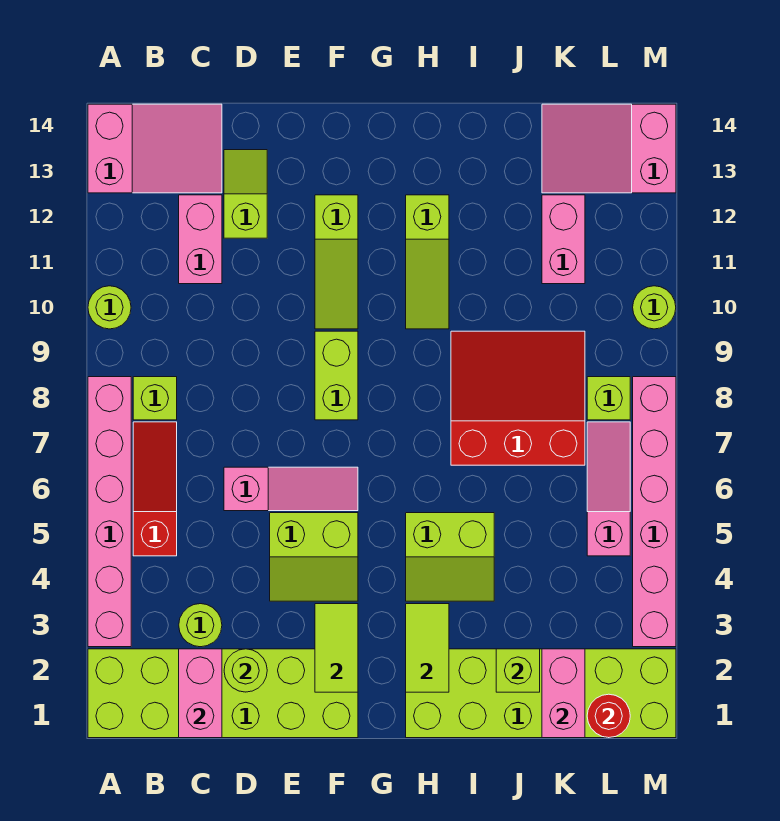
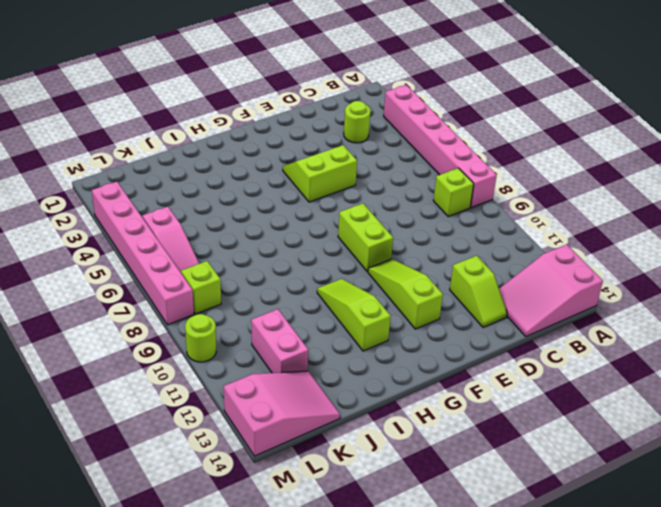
none -> lime 2x6 brick [88,649,358,738]
none -> lime 1x1 round brick [88,286,131,329]
none -> red 1x3 slope [133,422,177,556]
none -> pink 1x2 brick [179,195,222,284]

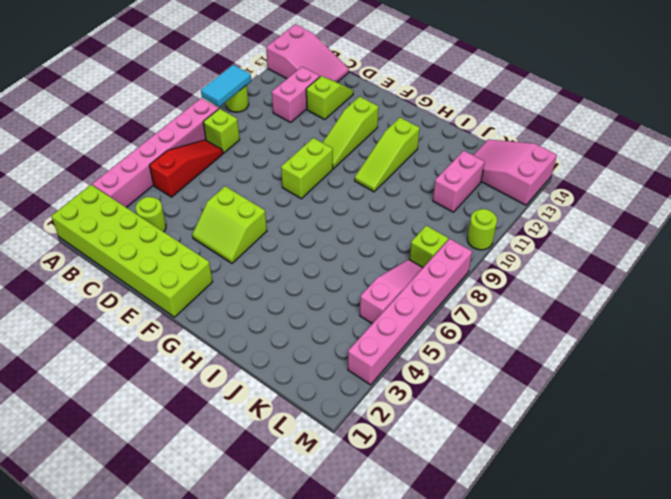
cyan 1x2 tile [201,65,251,107] -> none
none -> pink 1x3 slope [224,467,358,511]
none -> lime 2x6 brick [406,649,676,738]
none -> lime 2x2 slope [406,513,494,601]
none -> red 3x3 slope [451,331,585,465]

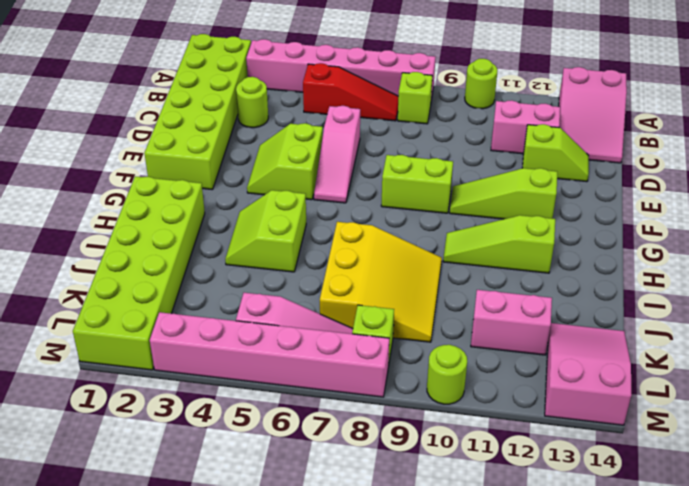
yellow 3x3 slope [320,222,442,342] -> red 3x3 slope [451,331,585,465]
none -> pink 1x2 brick [179,649,222,738]
none -> lime 1x1 round brick [224,649,267,692]
none -> lime 1x2 tile [315,604,358,692]
none -> lime 1x2 tile [406,604,449,692]

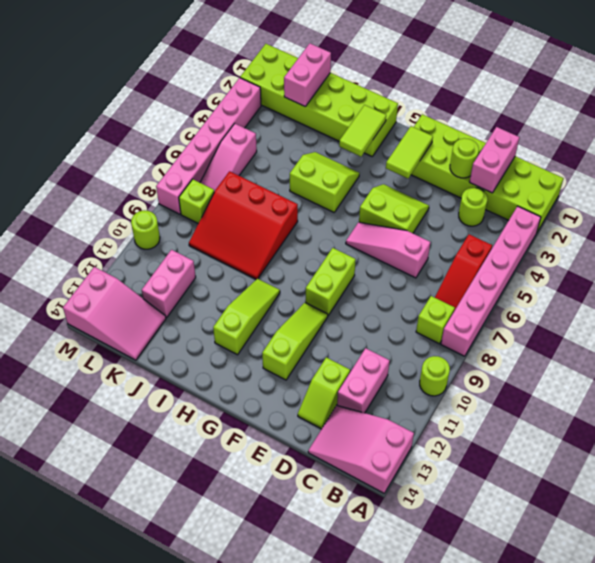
none -> lime 1x1 brick [496,649,540,692]
none -> red 1x1 round brick [587,694,630,738]

